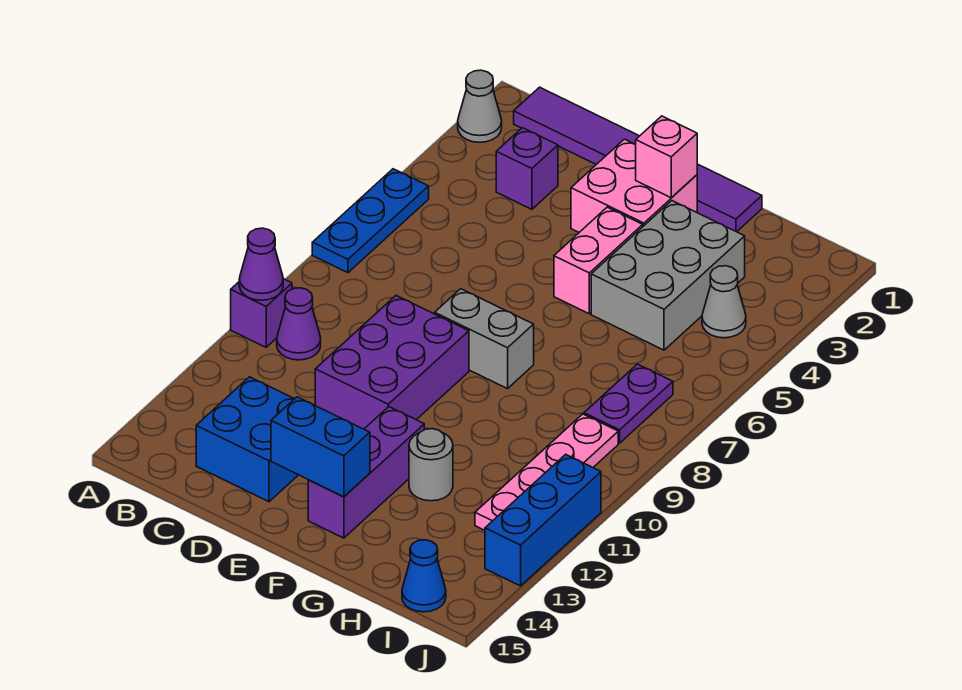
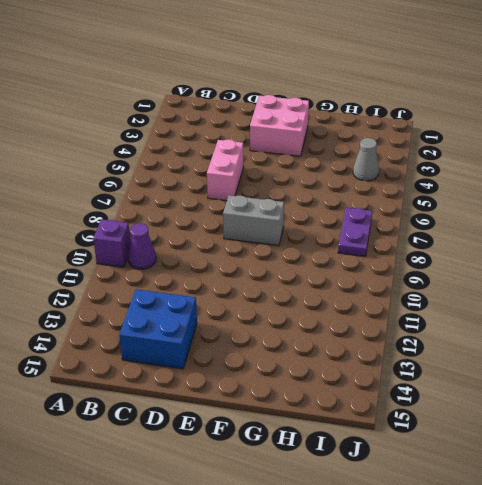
pink 1x2 brick [207,139,244,201] -> pink 1x2 brick moved to [554,207,643,314]
none -> grey 1x1 cone [458,70,502,142]
none -> blue 1x3 plate [312,169,429,273]
none -> purple 1x6 tile [514,87,762,232]

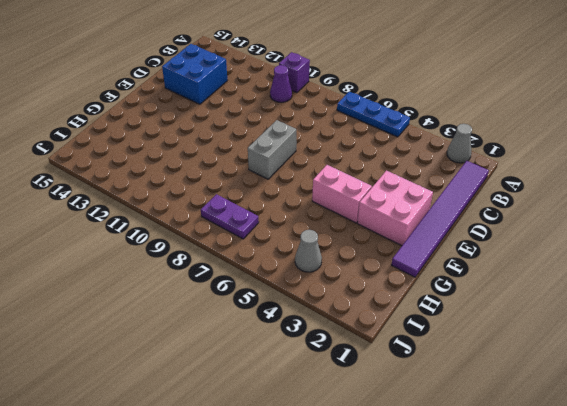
none -> purple 1x1 brick [496,128,558,209]
none -> purple 2x3 brick [315,296,469,429]
none -> purple 1x3 brick [308,407,424,538]

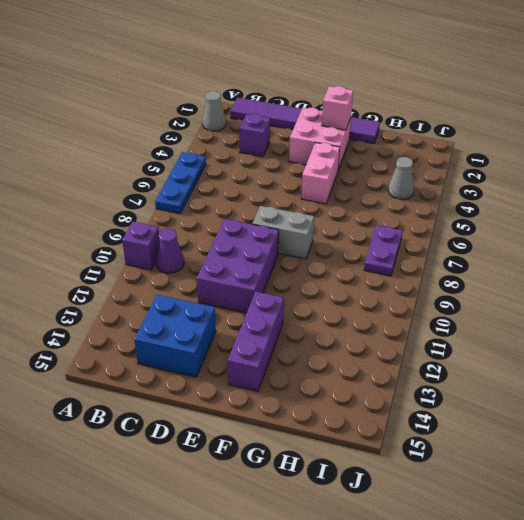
none -> grey 2x3 brick [591,201,745,350]
none -> grey 1x1 round brick [409,429,453,501]
none -> pink 1x4 plate [475,414,618,530]

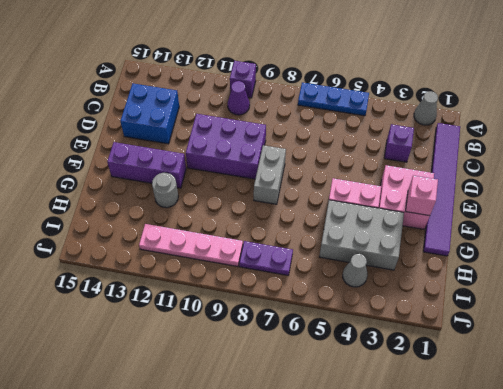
none -> blue 1x1 cone [402,540,446,612]
none -> blue 1x3 brick [485,454,601,586]
none -> purple 1x1 cone [239,228,283,300]

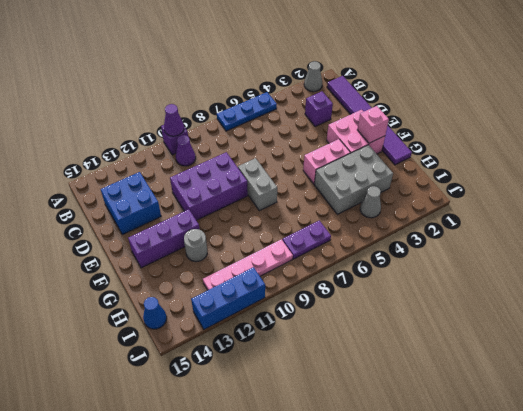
none -> blue 1x2 brick [271,397,370,497]

